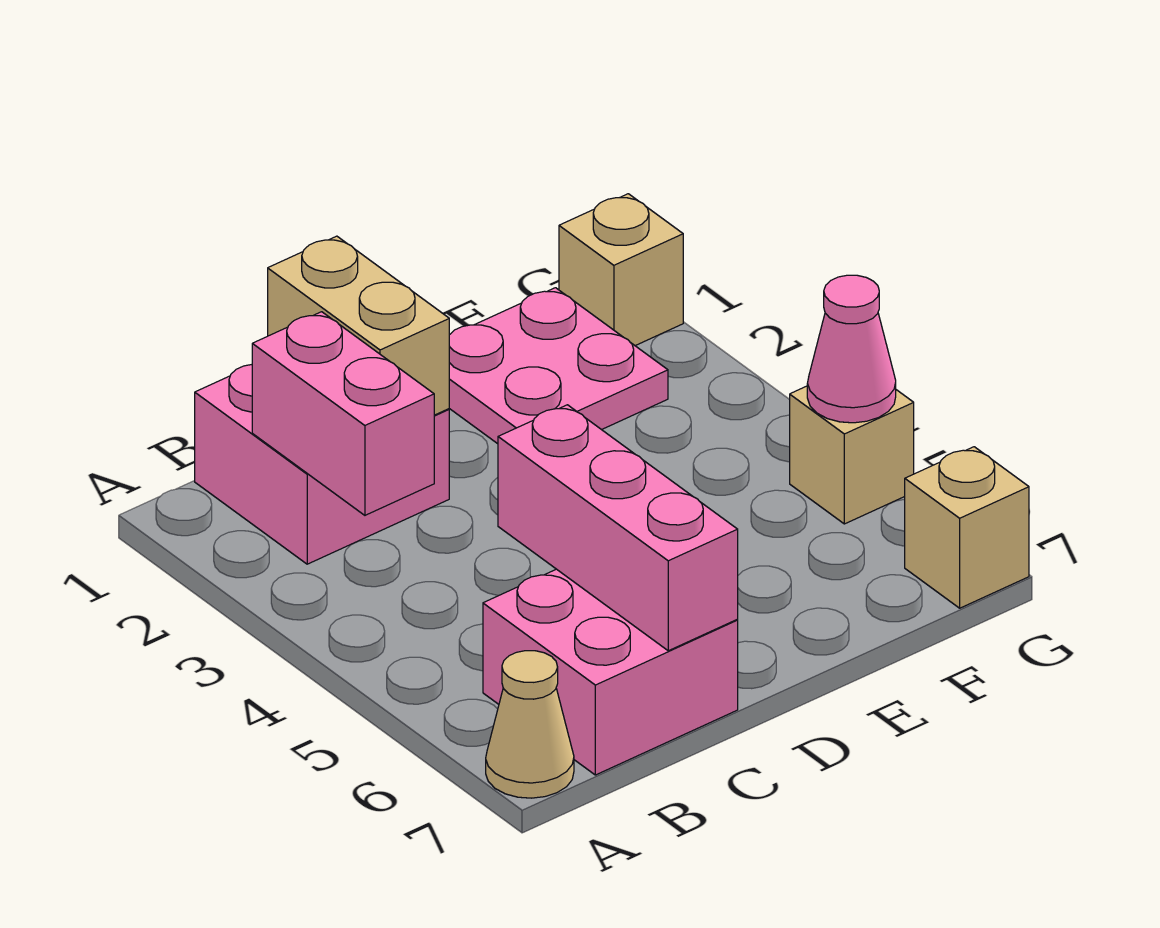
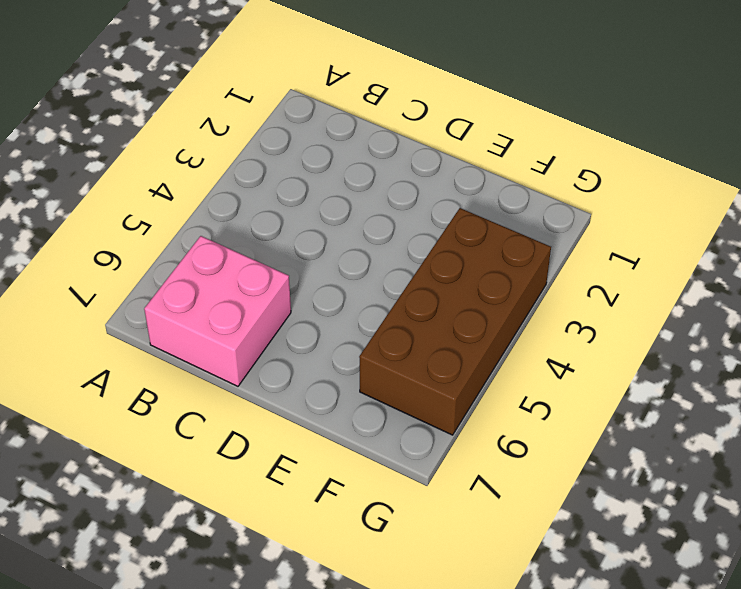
brown 2x4 brick [359,208,551,435] -> tan 1x1 brick [790,386,914,524]
none -> tan 1x1 cone [486,651,574,798]
none -> pink 2x2 brick [195,365,449,564]

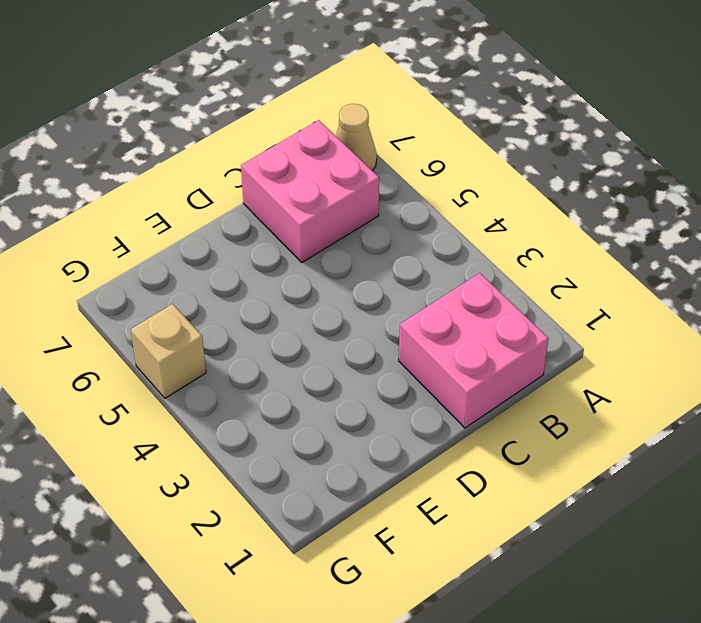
none -> pink 2x2 plate [449,288,668,444]
none -> tan 1x1 brick [559,194,683,346]

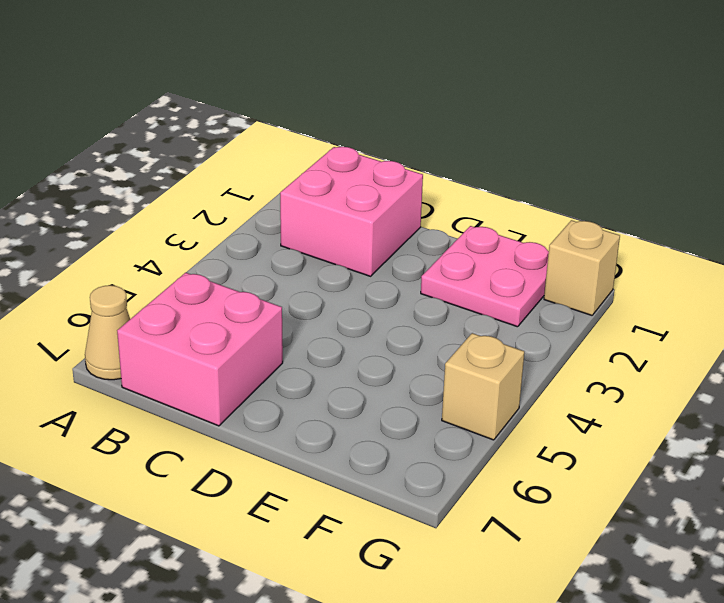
none -> tan 1x1 brick [905,447,1029,608]
none -> pink 1x2 brick [252,312,434,515]

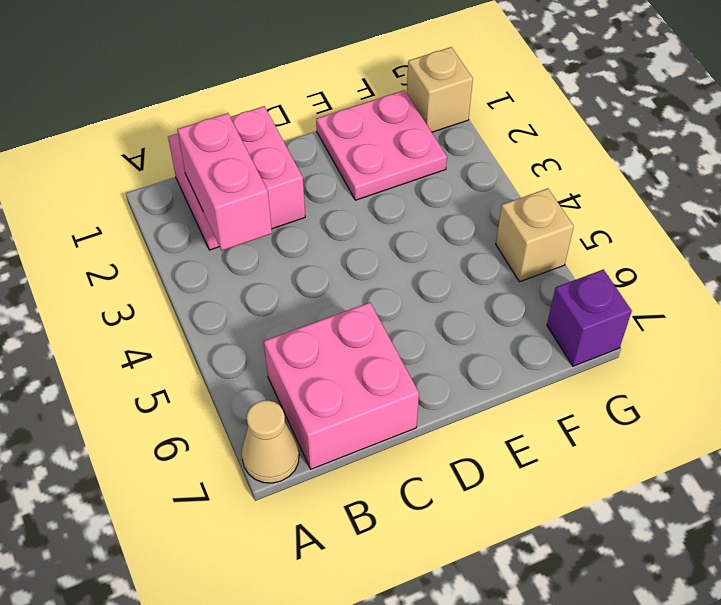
purple 1x1 brick [547,269,632,366] -> tan 1x1 brick [905,447,1029,608]
none -> tan 1x2 brick [268,236,449,415]
none -> pink 1x3 brick [498,405,738,651]

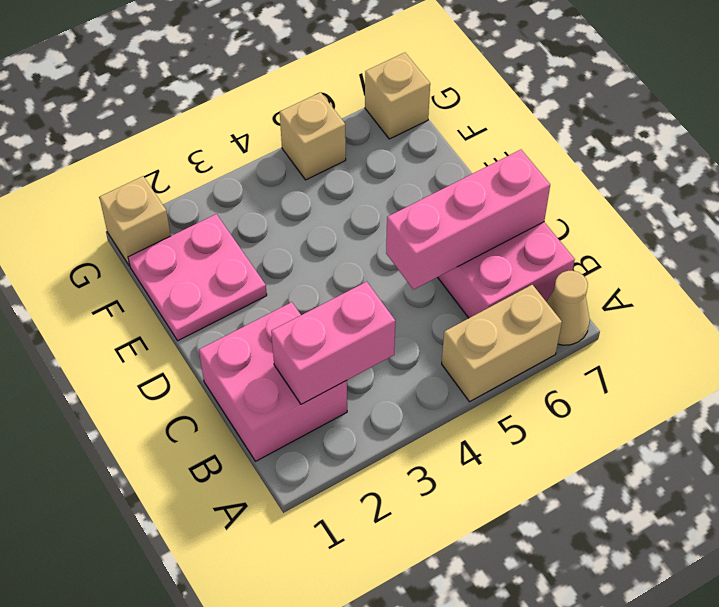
tan 1x2 brick [442,285,562,402] -> tan 1x2 brick moved to [268,236,449,415]
none -> pink 1x1 cone [807,275,896,423]

